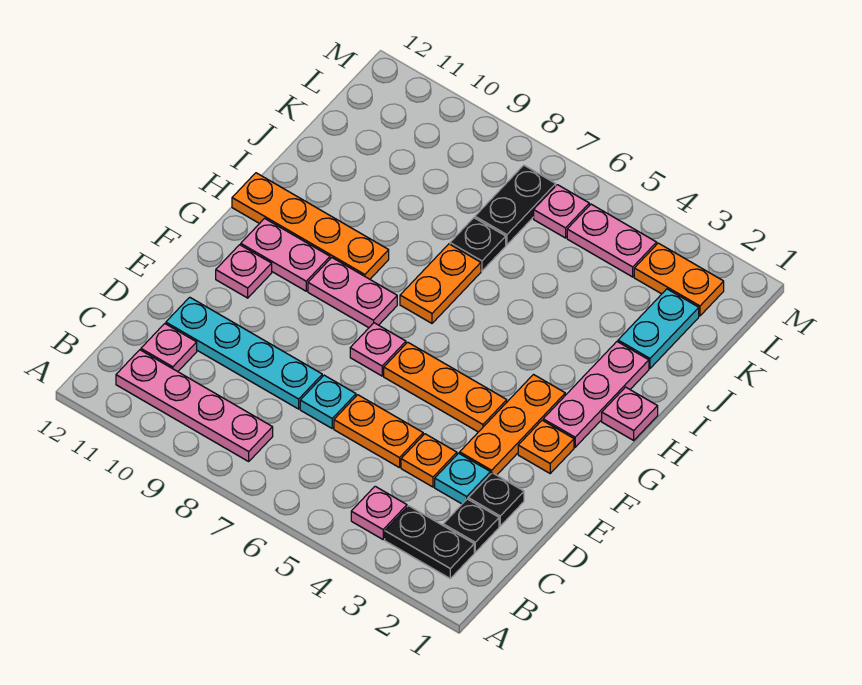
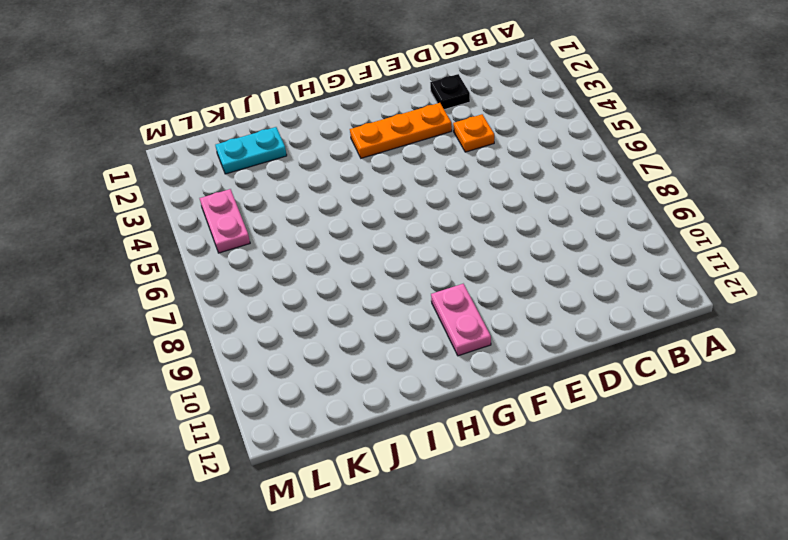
none -> black 1x2 plate [385,506,474,578]
none -> pink 1x1 plate [351,486,407,539]
none -> pink 1x4 plate [116,350,273,461]

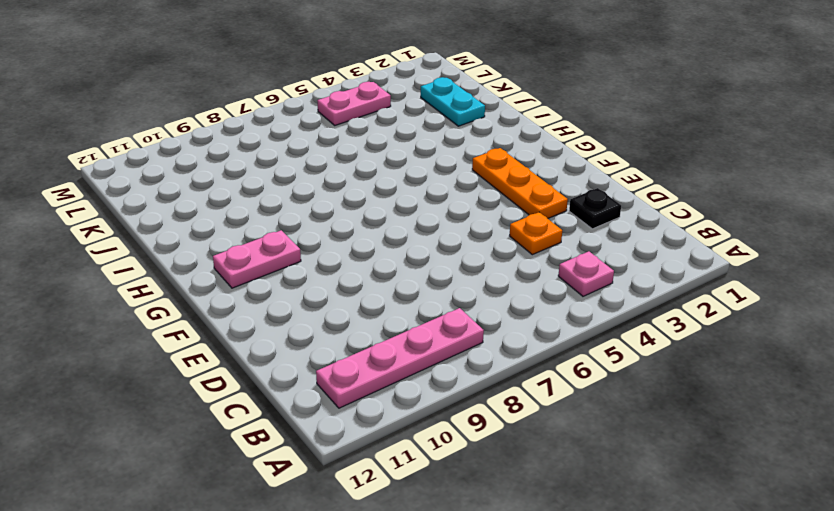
none -> black 1x2 plate [385,506,474,578]
none -> black 1x1 plate [443,499,499,552]
none -> pink 1x1 plate [141,324,197,372]

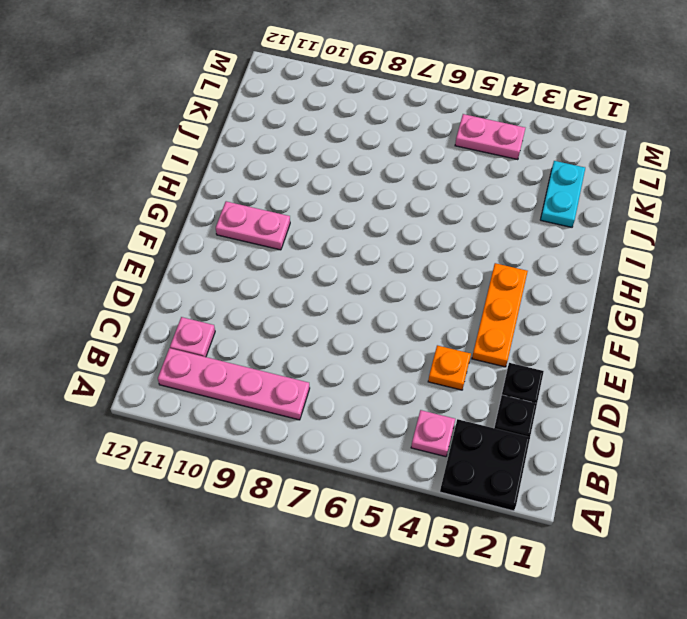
black 2x2 plate [440,419,530,511] -> black 1x2 plate [385,506,474,578]
none -> cyan 1x1 plate [435,453,490,504]
none -> orange 1x2 plate [334,395,423,468]
none -> cyan 1x1 plate [300,375,356,428]

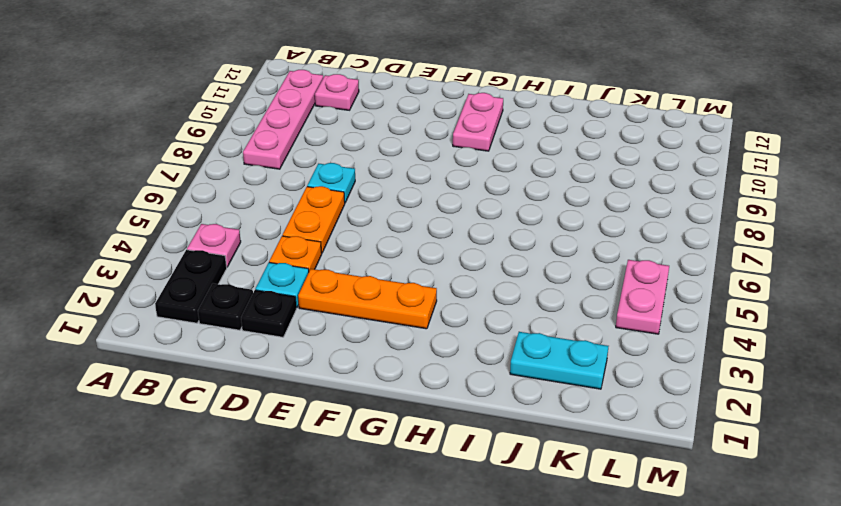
none -> cyan 1x4 plate [166,297,322,409]
none -> orange 1x1 plate [518,420,574,473]
none -> orange 1x3 plate [384,342,507,432]

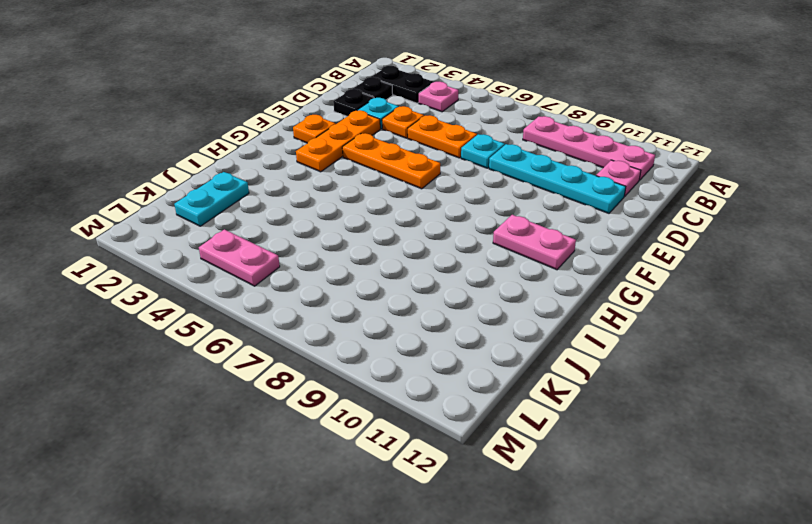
none -> pink 1x1 plate [350,323,406,376]
none -> pink 1x1 plate [216,245,272,298]
none -> pink 1x3 plate [543,342,649,447]

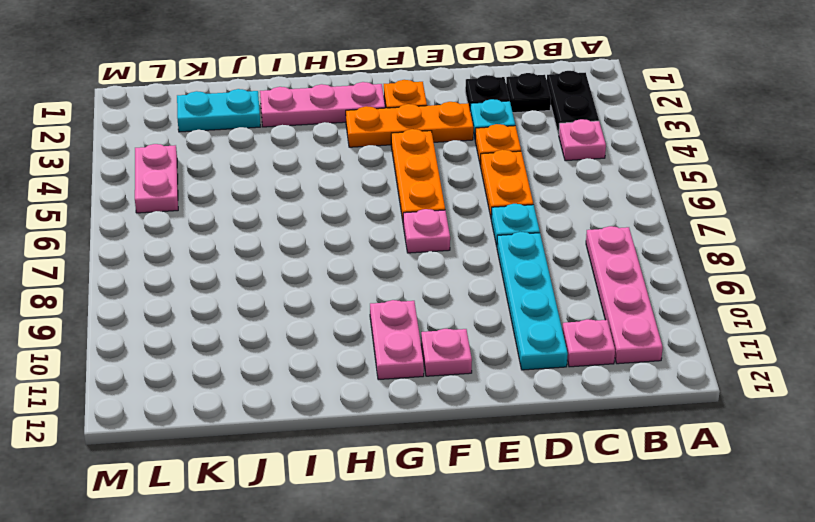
none -> pink 1x2 plate [308,258,397,328]
none -> pink 1x1 plate [602,387,658,440]
none -> orange 1x2 plate [400,244,481,323]

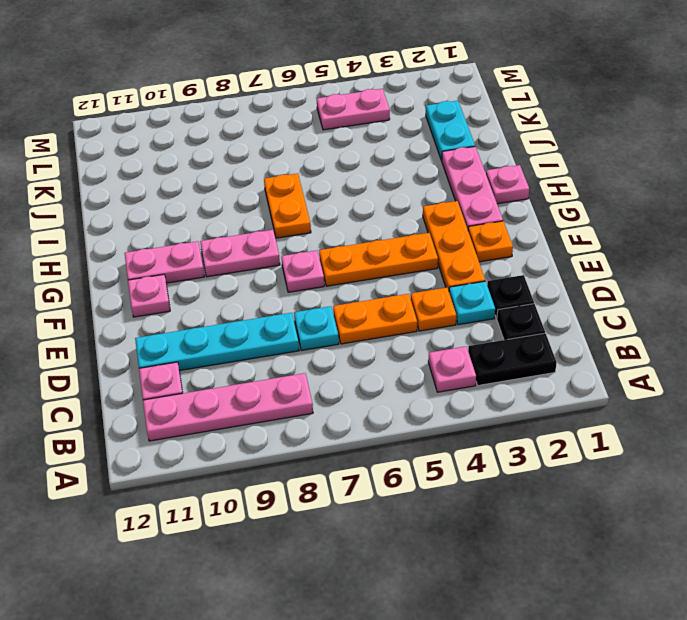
none -> orange 1x4 plate [232,173,389,279]
none -> black 1x1 plate [450,218,506,271]
none -> black 1x2 plate [475,165,556,245]

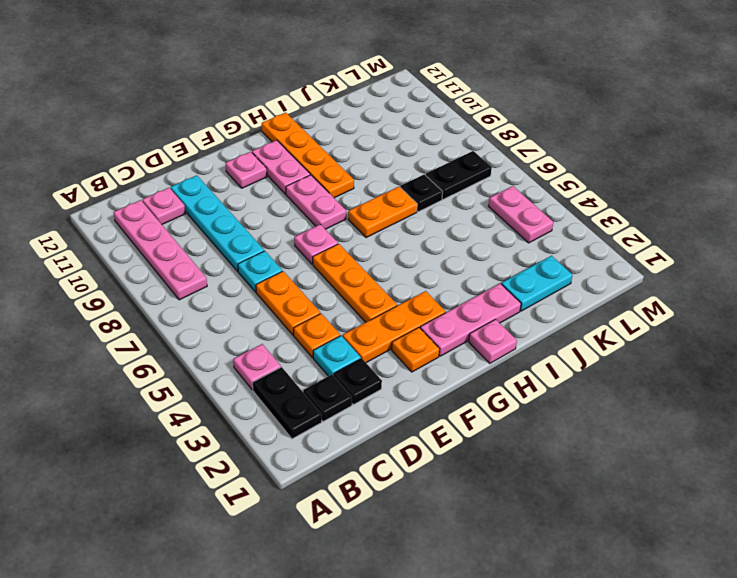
none -> orange 1x2 plate [634,243,724,316]
none -> pink 1x1 plate [534,185,589,238]

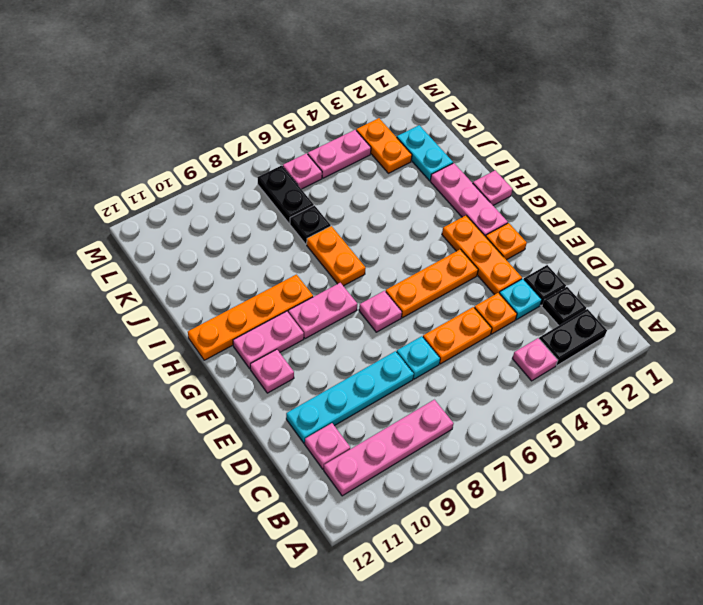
orange 1x2 plate [356,118,412,173] -> orange 1x2 plate turned to [634,243,724,316]

